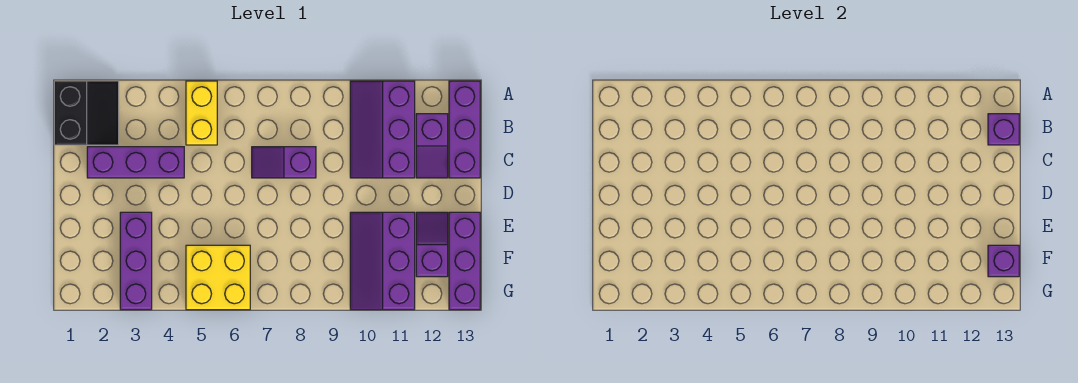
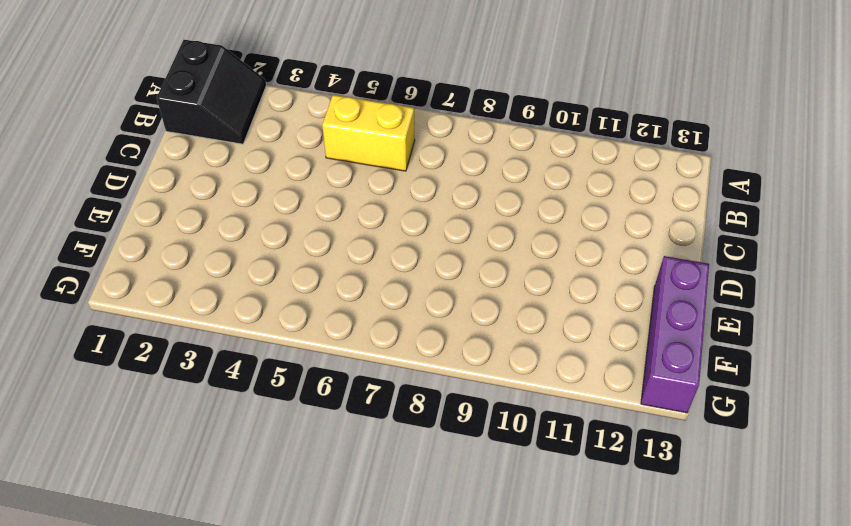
yellow 1x2 brick [322,95,415,171] -> yellow 1x2 brick turned to [186,81,217,145]
none -> purple 2x3 slope [350,81,415,178]
none -> purple 1x3 brick [449,81,480,178]
none -> purple 1x2 slope [416,114,448,178]

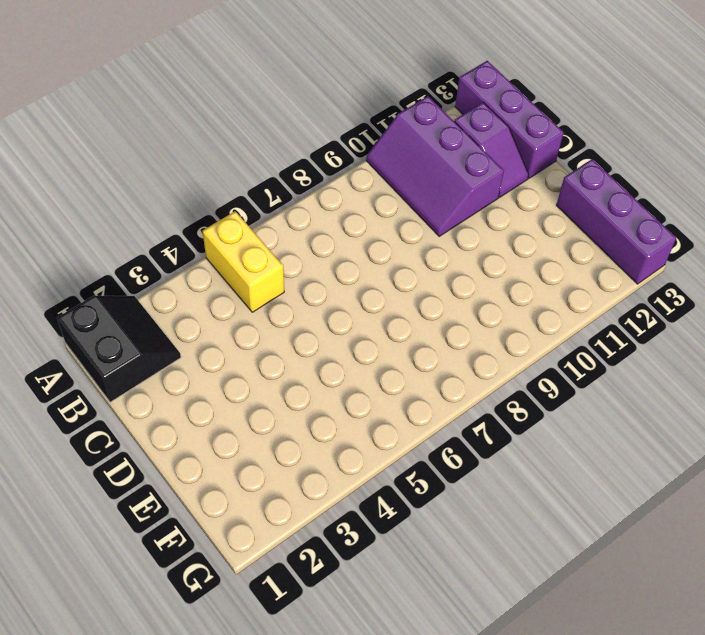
none -> purple 1x3 brick [87,147,184,178]
none -> purple 1x2 slope [252,147,316,178]
none -> purple 1x3 brick [120,212,152,310]

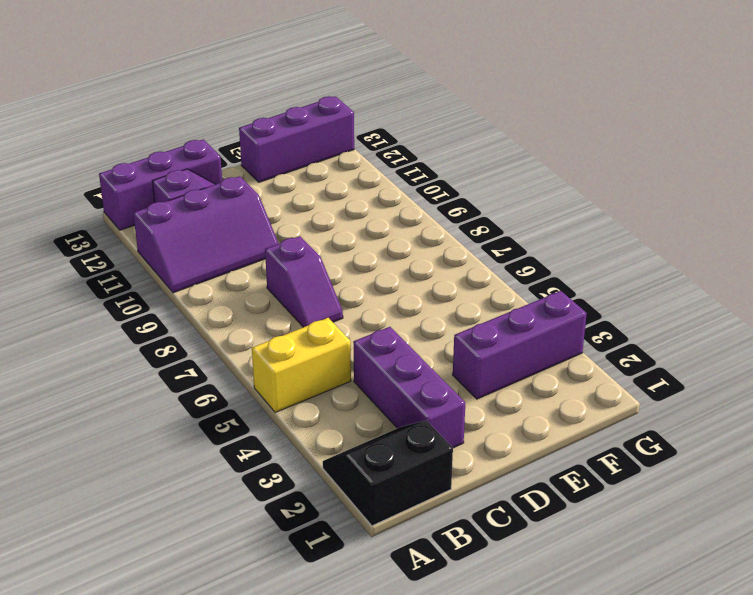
none -> purple 2x3 slope [350,212,415,310]
none -> purple 1x2 slope [416,212,448,277]
none -> yellow 2x2 brick [186,245,250,310]

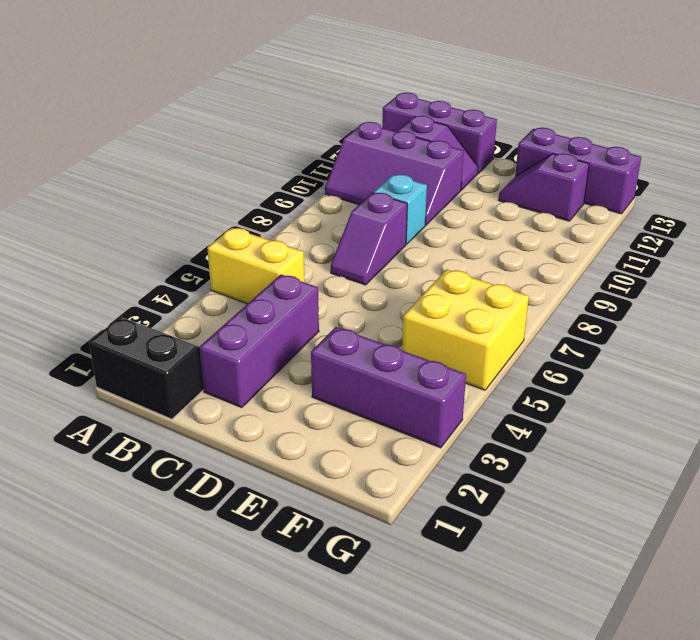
cyan 1x1 brick [374,174,427,244] -> none
none -> purple 2x3 slope [350,212,415,310]
none -> purple 1x1 brick [988,114,1019,145]
none -> purple 1x1 brick [988,245,1019,277]

